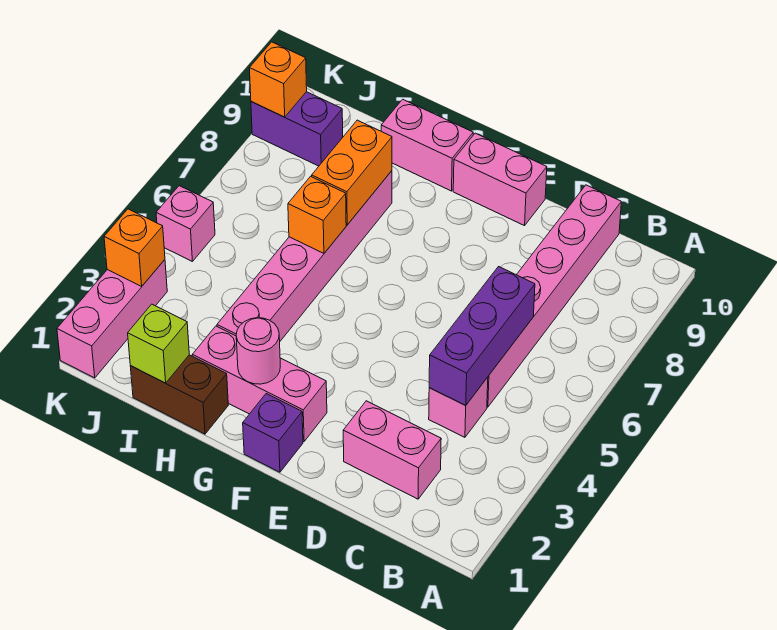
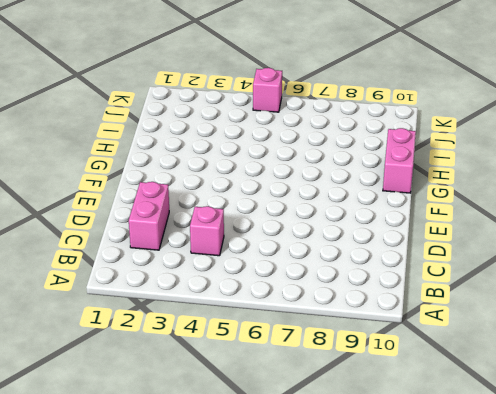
none -> pink 1x6 brick [487,185,621,407]
none -> pink 1x2 brick [453,133,547,226]
none -> purple 1x1 brick [243,394,303,472]

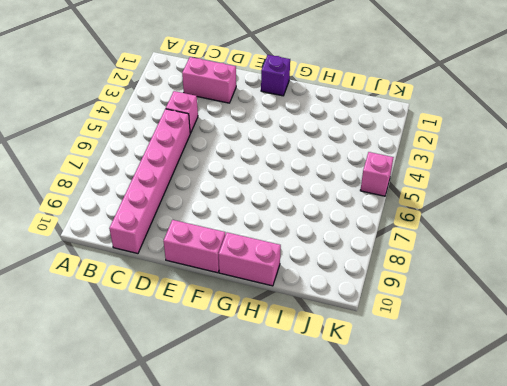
none -> pink 1x3 brick [192,326,327,441]
none -> brown 1x2 brick [130,355,228,434]
none -> pink 1x6 brick [217,171,392,341]

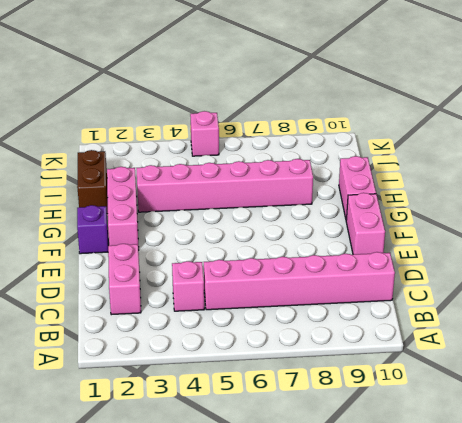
none -> purple 1x2 brick [251,92,343,166]
none -> pink 1x3 brick [57,260,167,378]
none -> purple 1x3 brick [429,267,535,405]

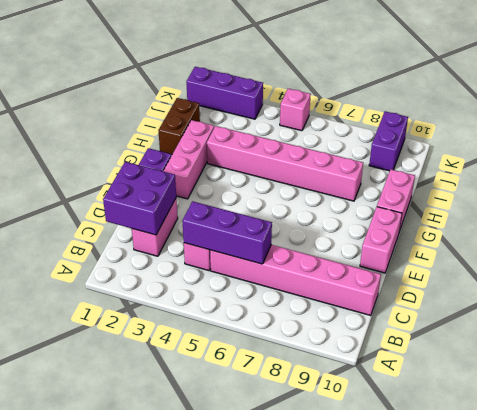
purple 2x2 brick [103,162,176,235] -> none
purple 1x3 brick [186,67,263,119] -> pink 1x3 brick [57,260,167,378]
none -> pink 1x1 round brick [236,318,280,384]
none -> orange 1x1 brick [288,176,346,253]
none -> orange 1x2 brick [312,120,392,225]

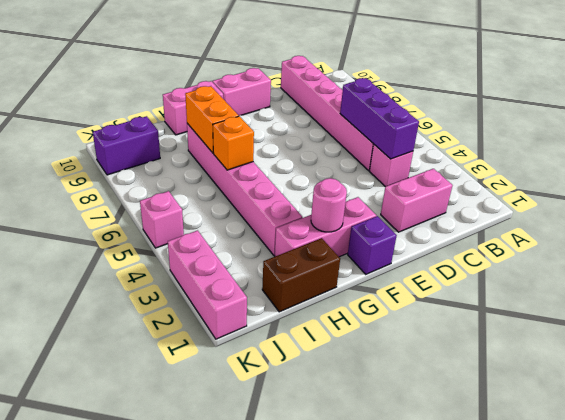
none -> lime 1x1 brick [128,304,189,383]
none -> orange 1x1 brick [104,209,165,286]
none -> orange 1x1 brick [250,42,307,117]

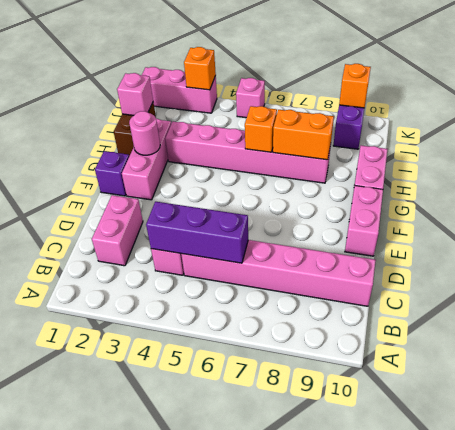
pink 1x1 brick [117,73,153,115] -> lime 1x1 brick [128,304,189,383]

